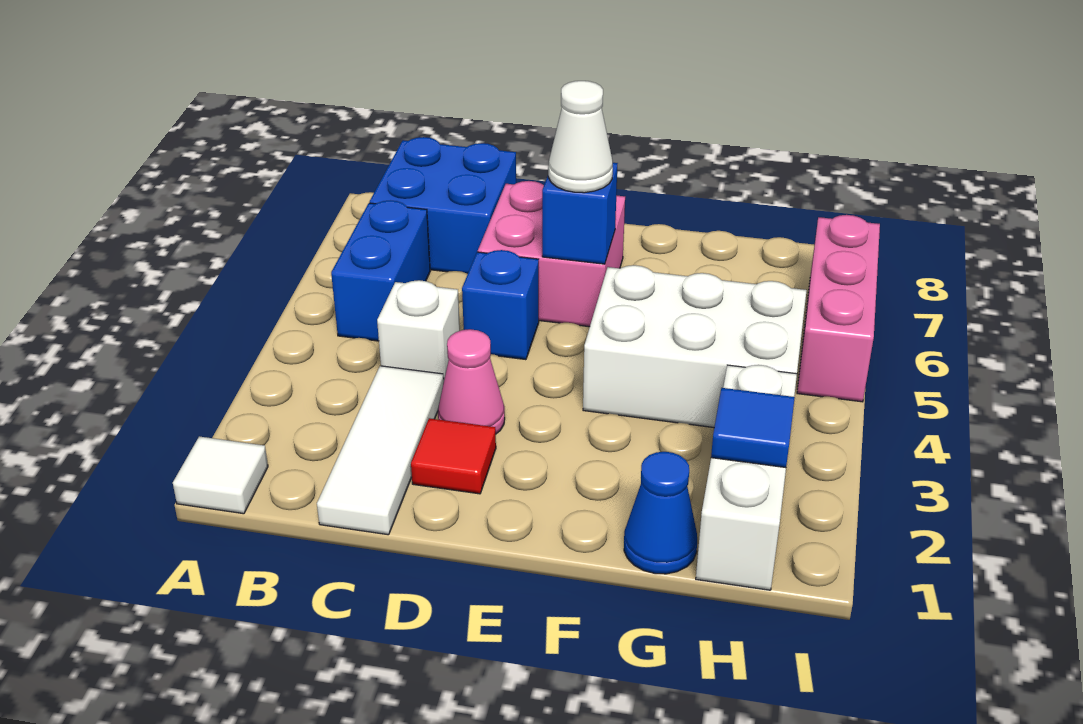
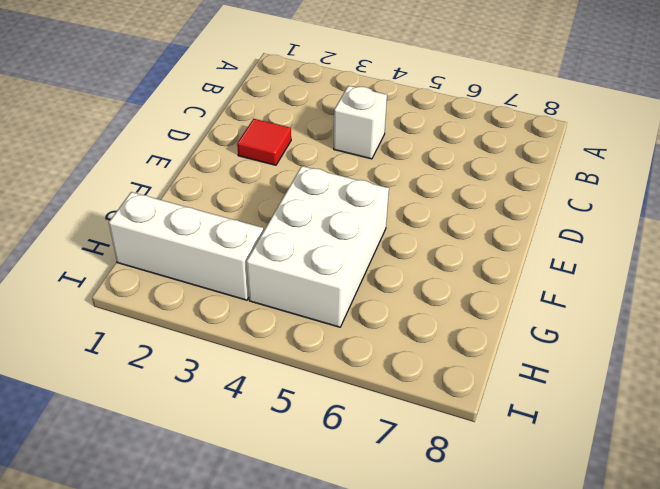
none -> white 1x1 tile [173,436,268,514]
none -> blue 1x2 brick [331,201,430,341]
none -> blue 2x2 brick [370,137,516,274]

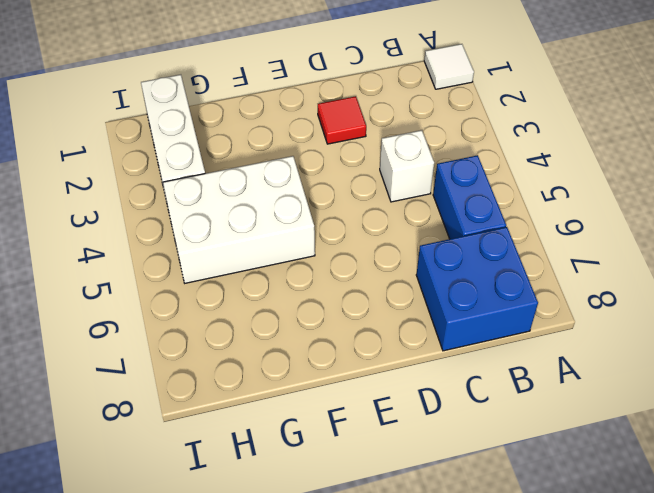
none -> white 1x3 tile [317,366,444,535]
none -> pink 1x1 cone [438,329,505,434]
none -> blue 1x1 brick [462,250,539,360]

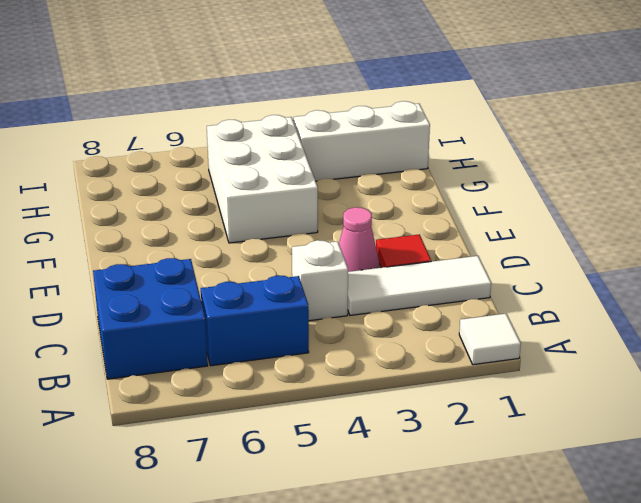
none -> blue 1x1 brick [462,250,539,360]
none -> pink 2x2 brick [478,181,625,327]
none -> blue 1x1 cone [624,452,697,574]

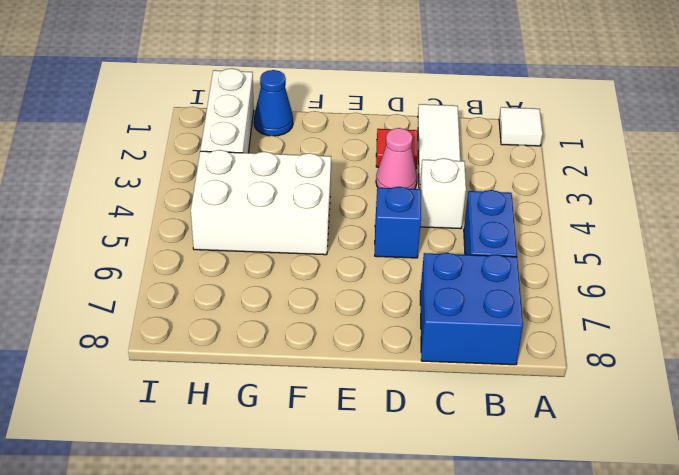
none -> pink 2x2 brick [478,181,625,327]
none -> pink 1x3 brick [797,215,880,402]
none -> blue 1x1 brick [542,163,618,264]

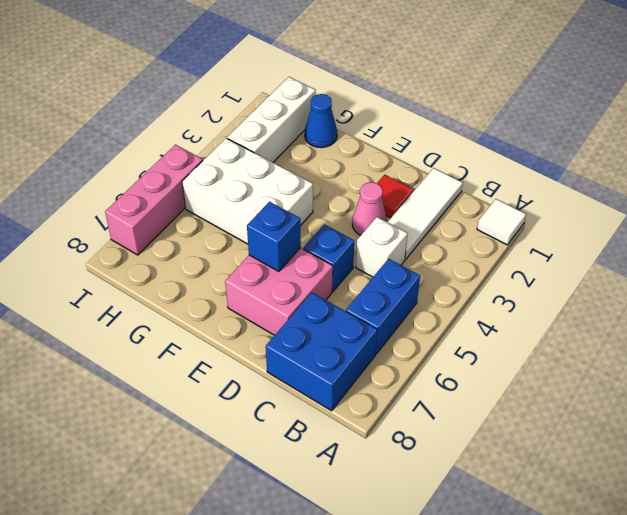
none -> blue 1x1 tile [711,388,795,468]
none -> white 1x1 cone [548,81,613,193]

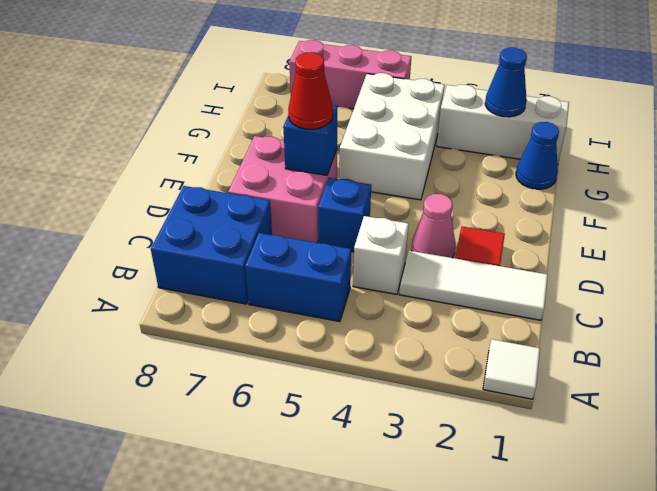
red 1x1 cone [288,52,333,129] -> white 1x1 cone [548,81,613,193]
blue 1x1 cone [485,48,527,117] -> blue 1x1 tile [711,388,795,468]

